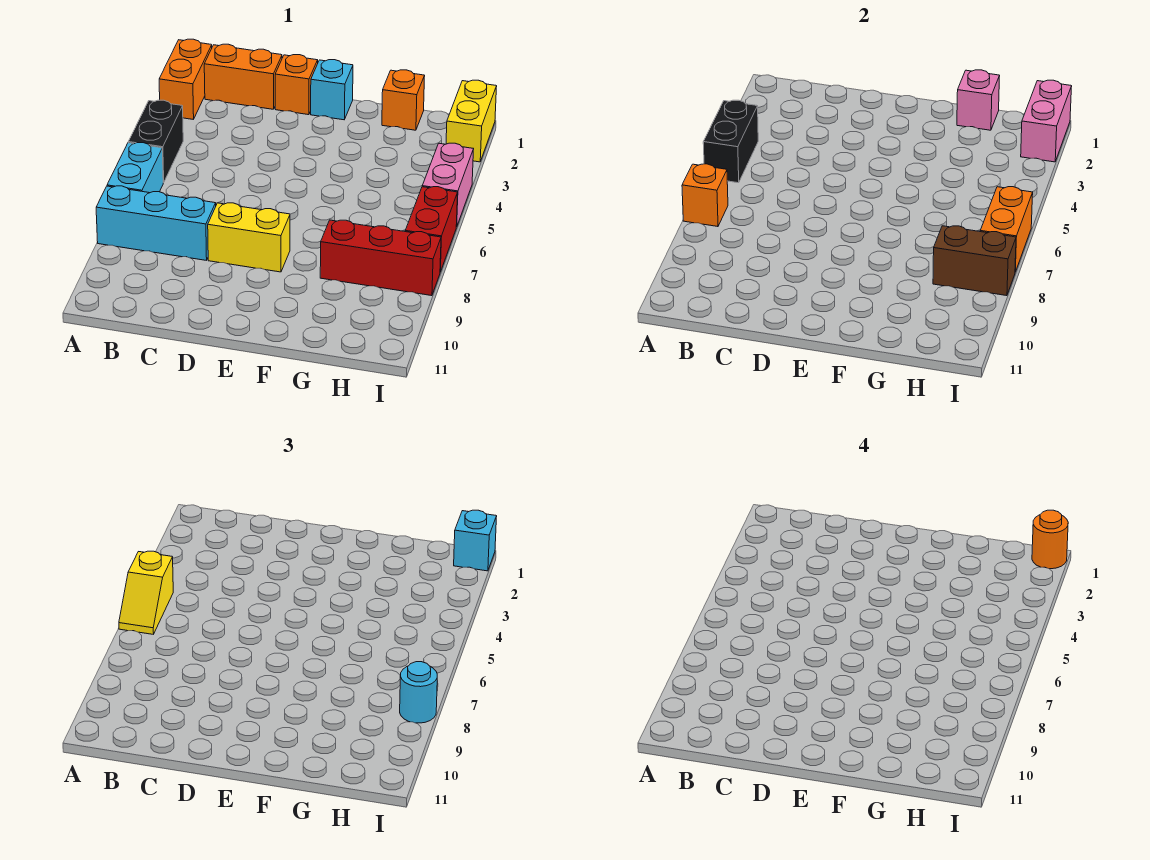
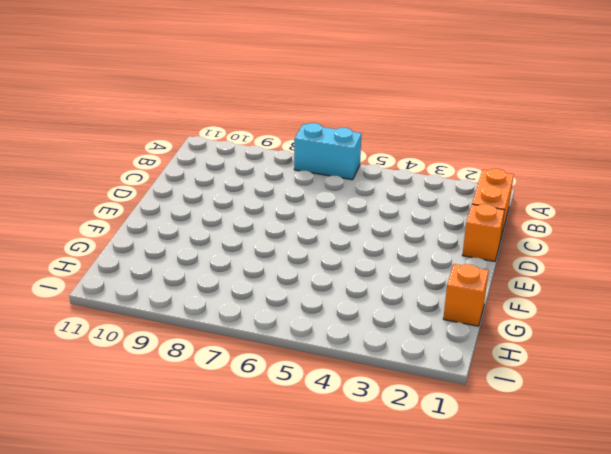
none -> orange 1x2 brick [159,39,212,119]
none -> black 1x2 brick [128,100,183,182]
none -> cyan 1x3 brick [96,186,216,260]

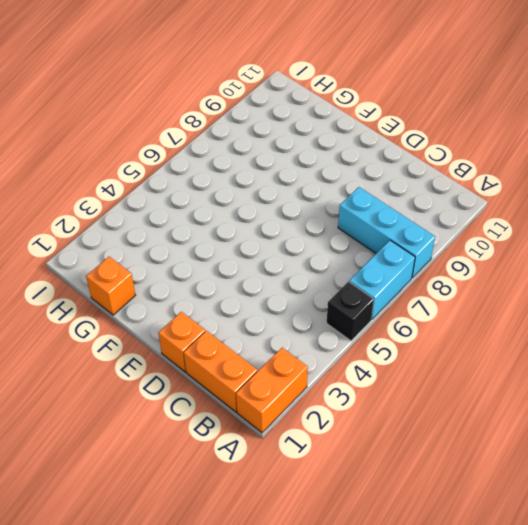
black 1x1 brick [327,282,374,341] -> black 1x2 brick [128,100,183,182]
none -> yellow 1x2 brick [208,203,290,272]
none -> cyan 1x1 brick [311,60,353,120]
none -> red 1x3 brick [320,220,441,296]

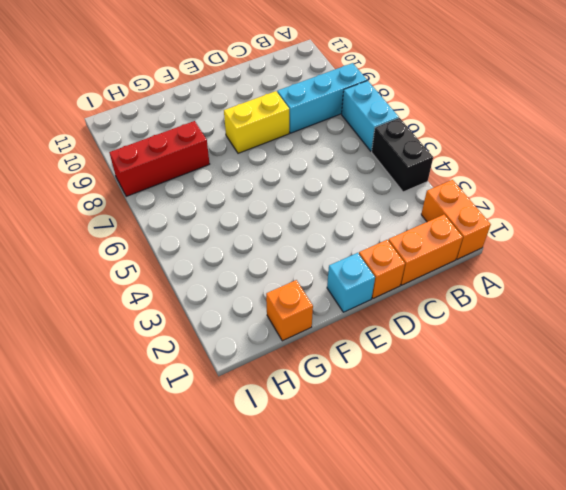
none -> yellow 1x2 brick [446,80,497,162]
none -> pink 1x2 brick [422,143,473,227]
none -> red 1x2 brick [405,187,458,272]

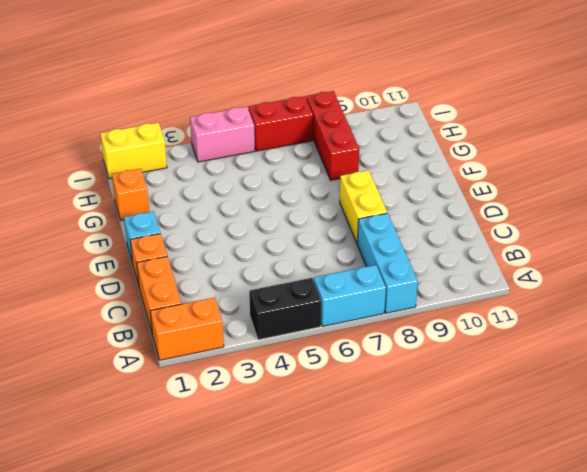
none -> black 1x2 brick [703,100,758,183]
none -> orange 1x1 brick [682,164,728,227]
none -> pink 1x1 brick [957,70,1000,130]

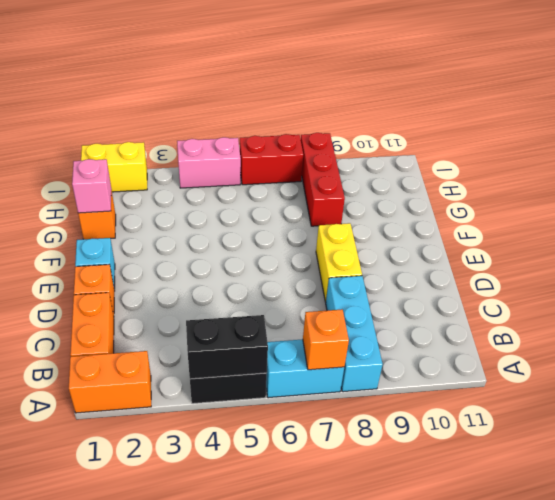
none -> brown 1x2 brick [933,226,1016,296]
none -> pink 1x2 brick [1021,80,1072,162]
none -> orange 1x2 brick [980,187,1033,272]

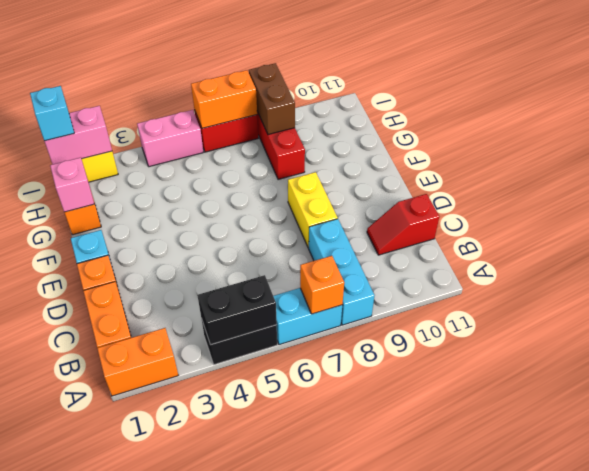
red 1x2 slope [367,194,439,255] -> none
none -> yellow 1x2 slope [119,551,173,634]
none -> cyan 1x1 round brick [400,662,437,723]
none -> orange 1x1 round brick [1032,510,1068,569]

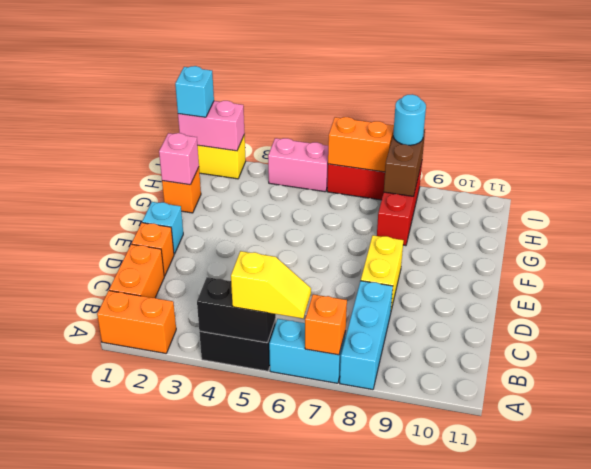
none -> orange 1x1 round brick [1032,510,1068,569]

